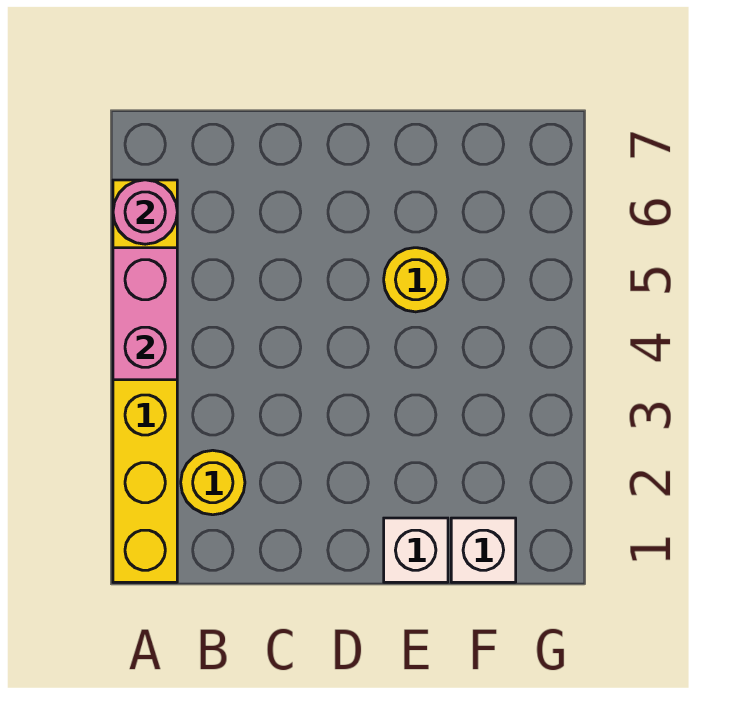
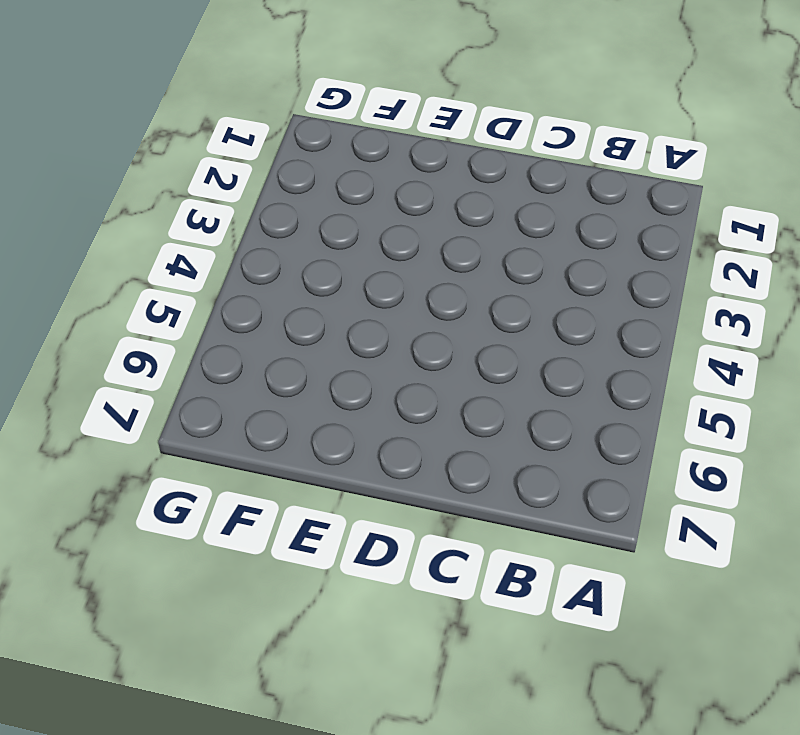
none -> yellow 1x6 brick [113,180,177,582]
none -> yellow 1x1 round brick [181,450,245,515]

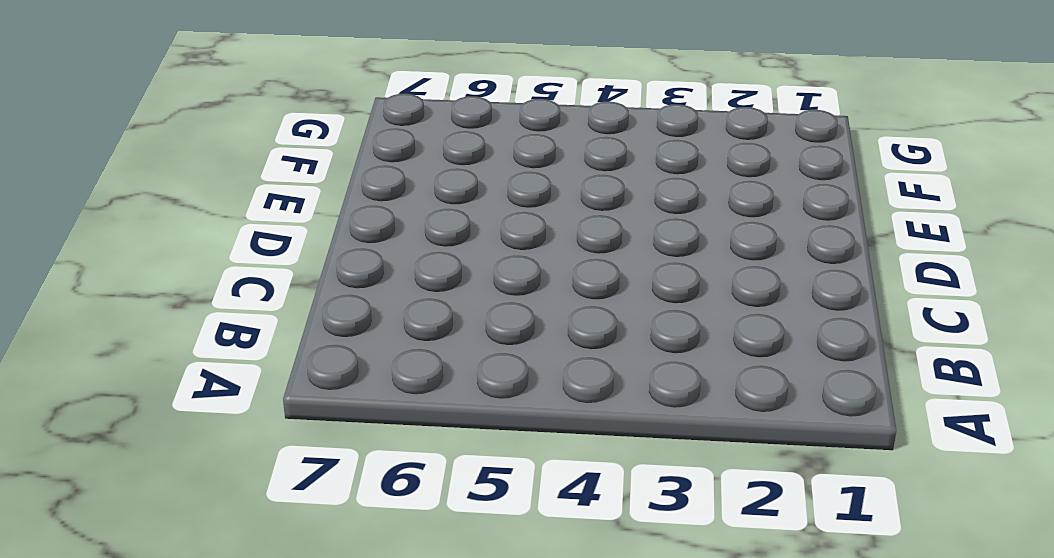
none -> yellow 1x6 brick [113,180,177,582]
none -> yellow 1x1 round brick [181,450,245,515]

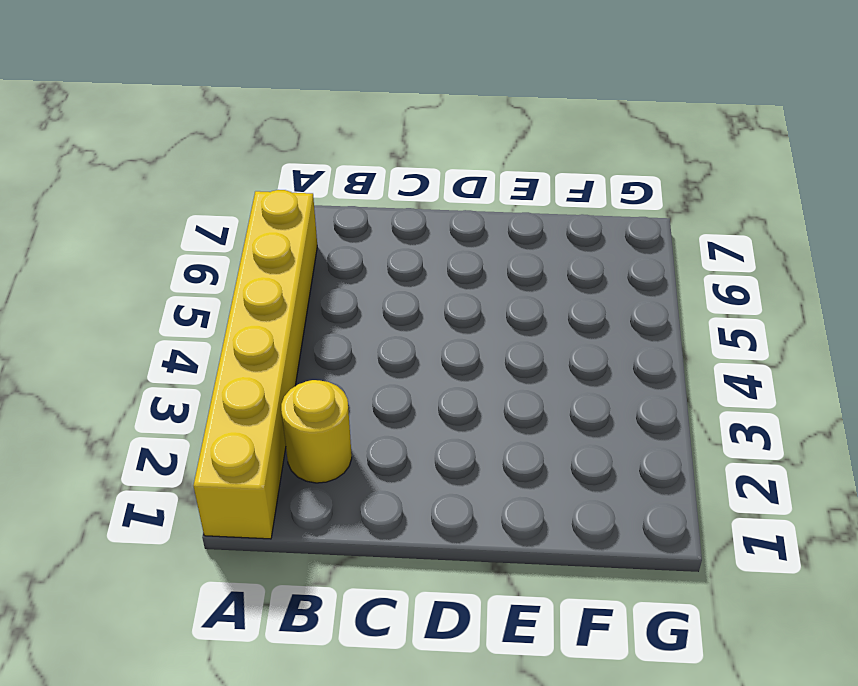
none -> white 1x1 brick [384,518,448,582]
none -> yellow 1x1 round brick [384,248,448,312]

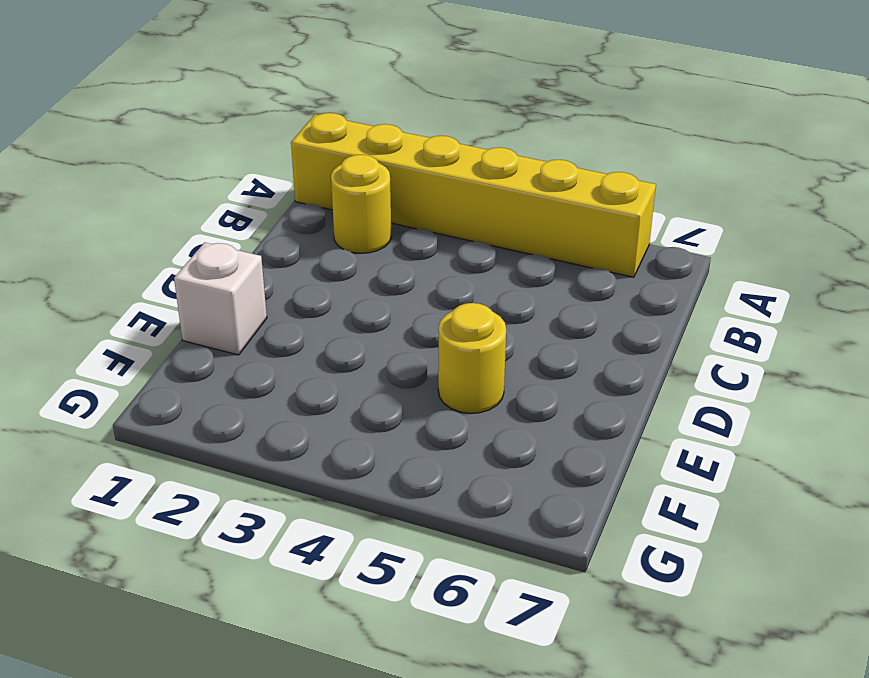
none -> white 1x1 brick [451,518,516,582]
none -> pink 1x2 brick [113,248,177,380]

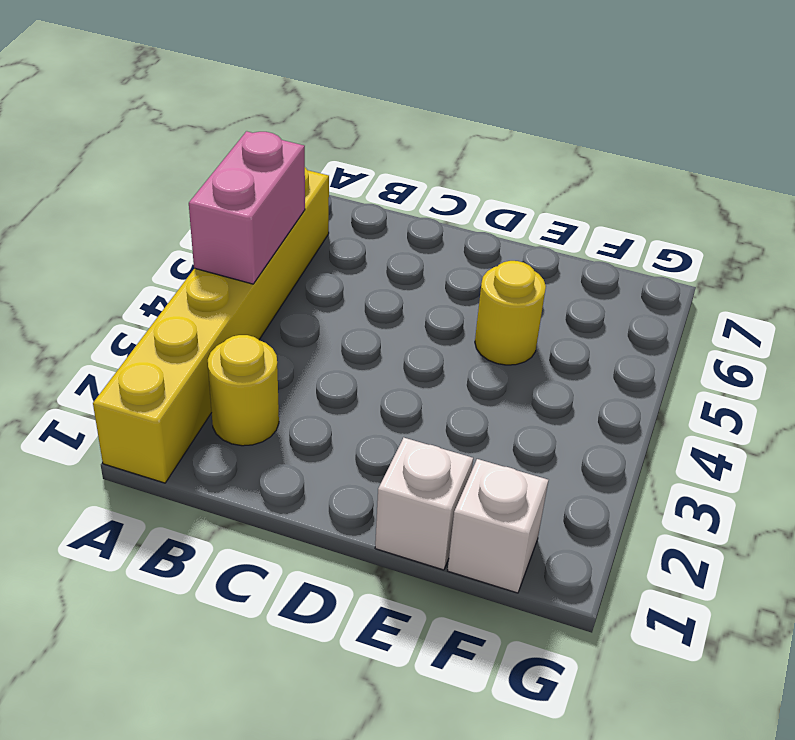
none -> pink 1x1 round brick [113,180,177,244]

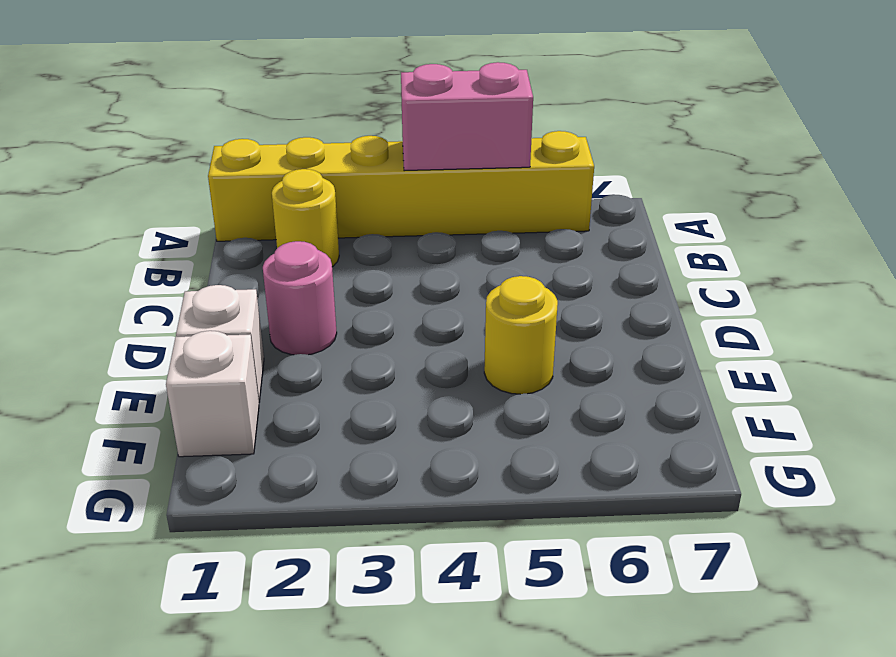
pink 1x1 round brick [263,241,337,355] -> pink 1x1 round brick moved to [113,180,177,244]

